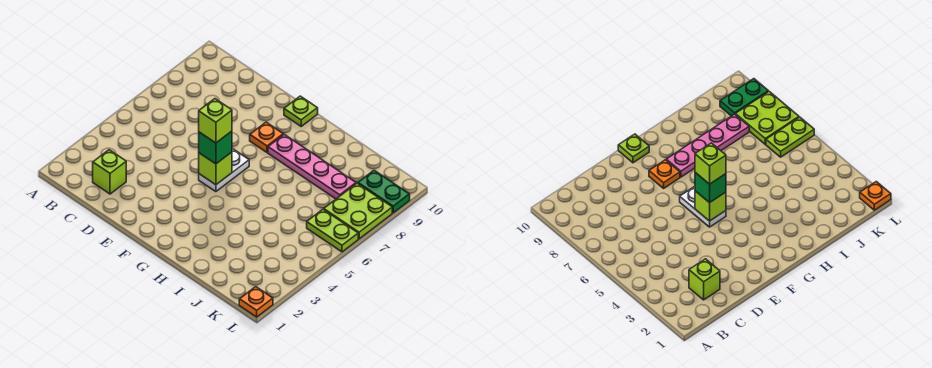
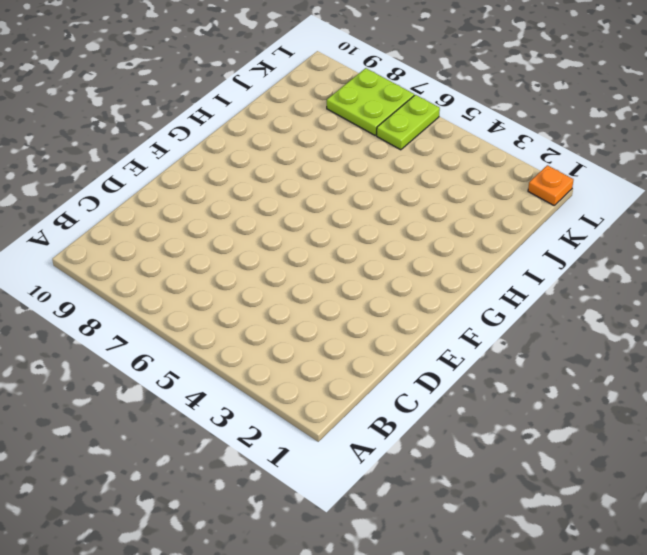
none -> lime 1x1 brick [93,150,126,194]
none -> white 1x2 plate [199,148,249,192]
none -> orange 1x1 plate [250,122,283,153]

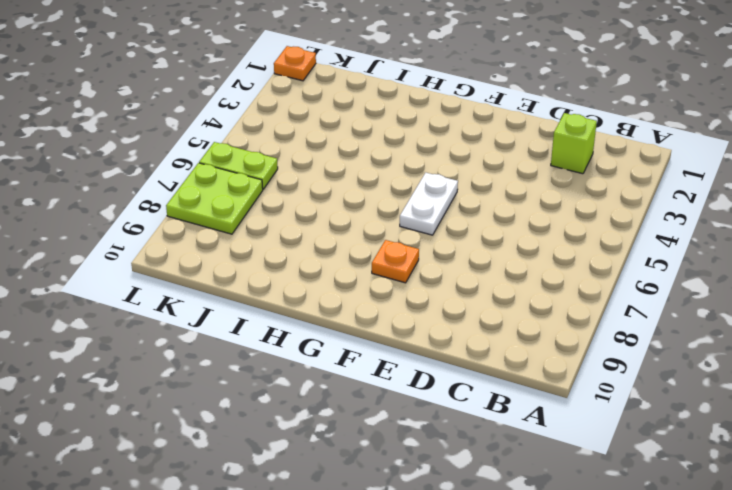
none -> lime 1x1 plate [284,96,318,126]
none -> pink 1x4 plate [268,134,356,199]
none -> green 1x2 plate [358,170,410,213]

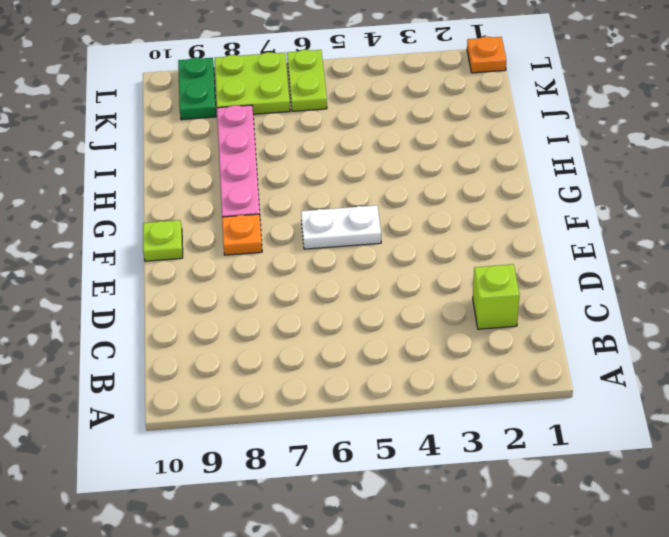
none -> lime 1x1 brick [199,152,232,185]
none -> green 1x1 brick [199,131,232,164]
none -> lime 1x1 brick [199,99,232,143]

